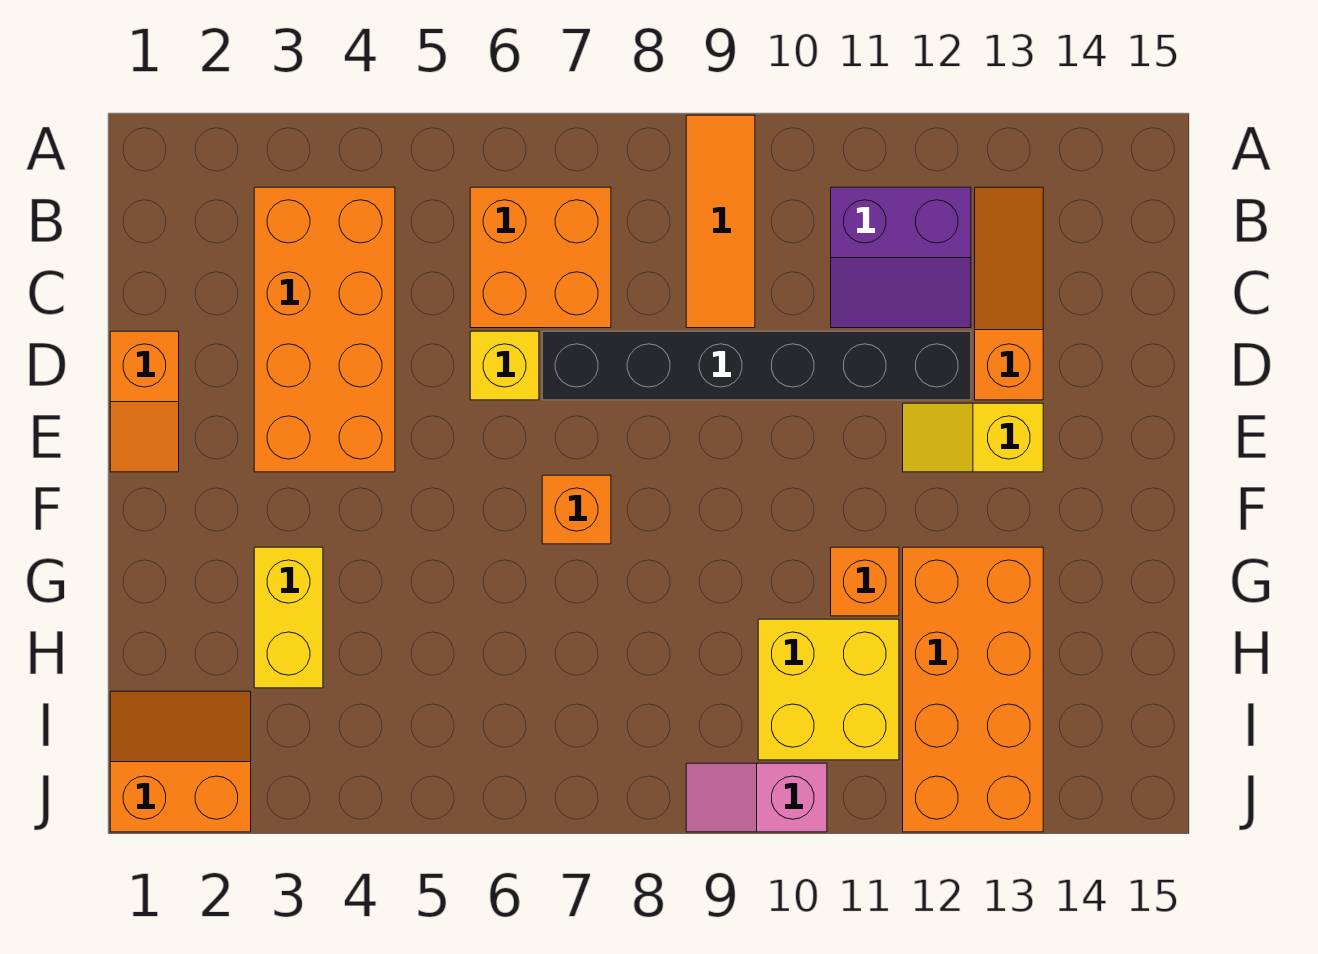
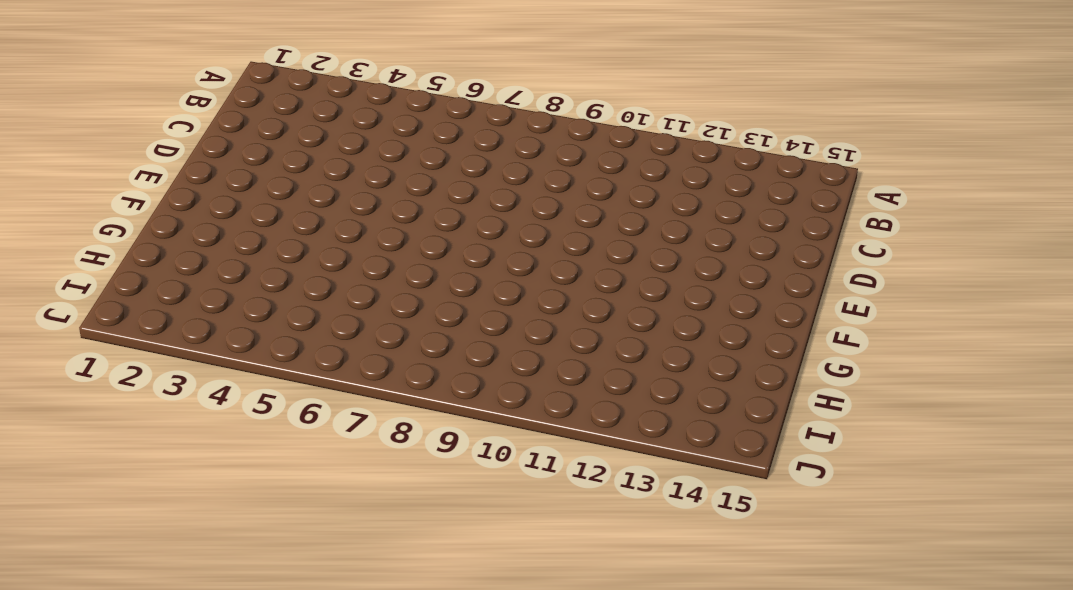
none -> orange 1x3 tile [686,115,755,328]
none -> orange 2x4 brick [254,187,395,472]
none -> orange 2x2 brick [470,187,611,328]

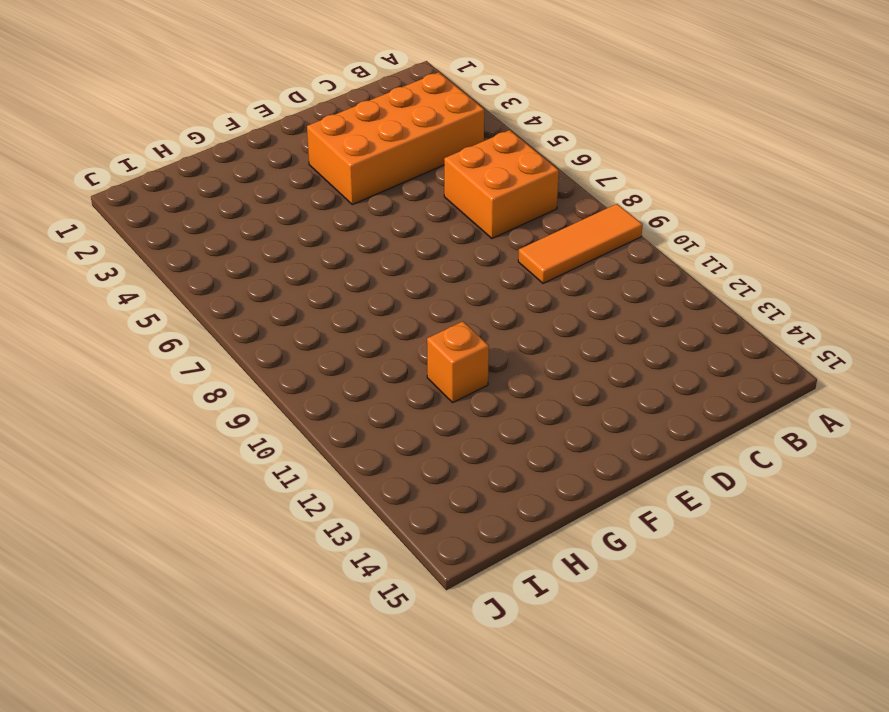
none -> purple 2x2 slope [831,187,971,328]
none -> orange 1x3 slope [975,187,1043,400]
none -> orange 1x2 slope [110,331,179,472]

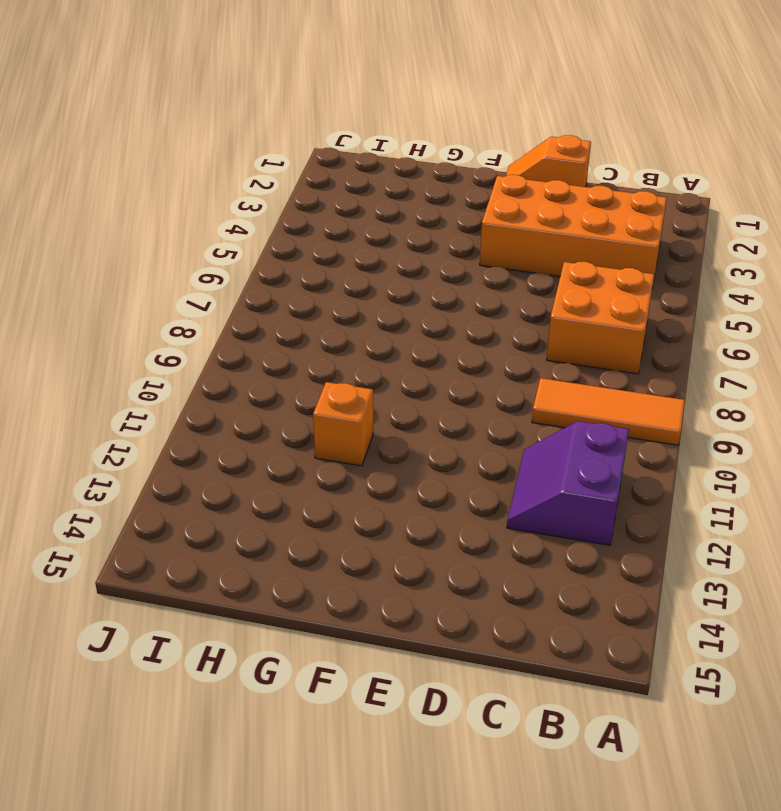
none -> orange 1x3 slope [975,187,1043,400]
none -> yellow 1x1 brick [470,331,539,400]
none -> black 1x6 brick [542,331,971,400]

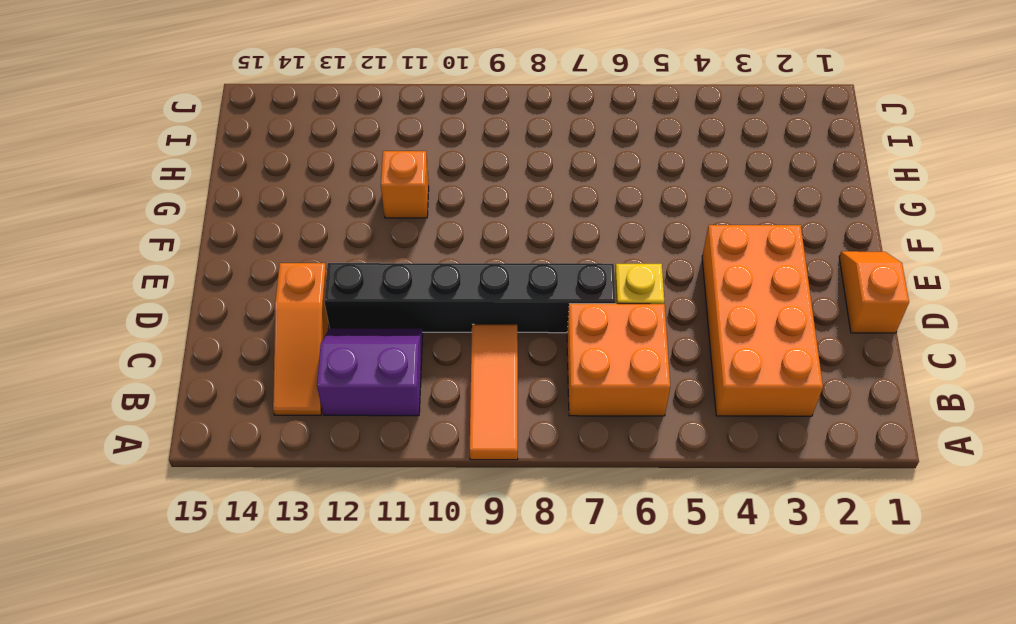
none -> yellow 1x2 slope [903,403,1043,472]
none -> orange 1x1 brick [542,475,611,544]
none -> yellow 1x2 brick [254,547,323,688]

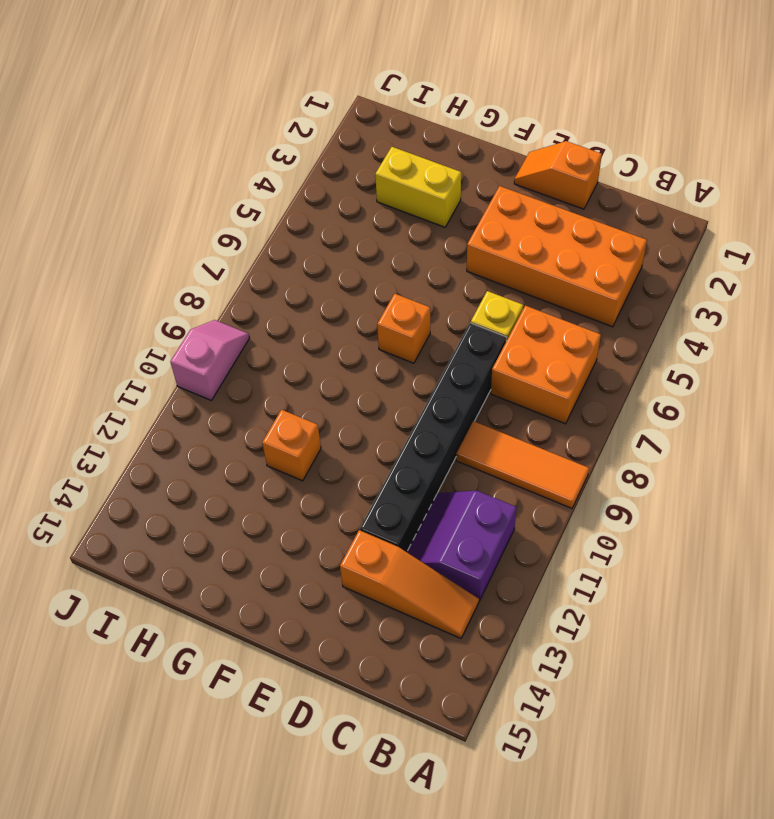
none -> yellow 1x2 slope [903,403,1043,472]
none -> orange 2x4 brick [903,547,1043,832]
none -> yellow 2x2 brick [758,619,899,760]

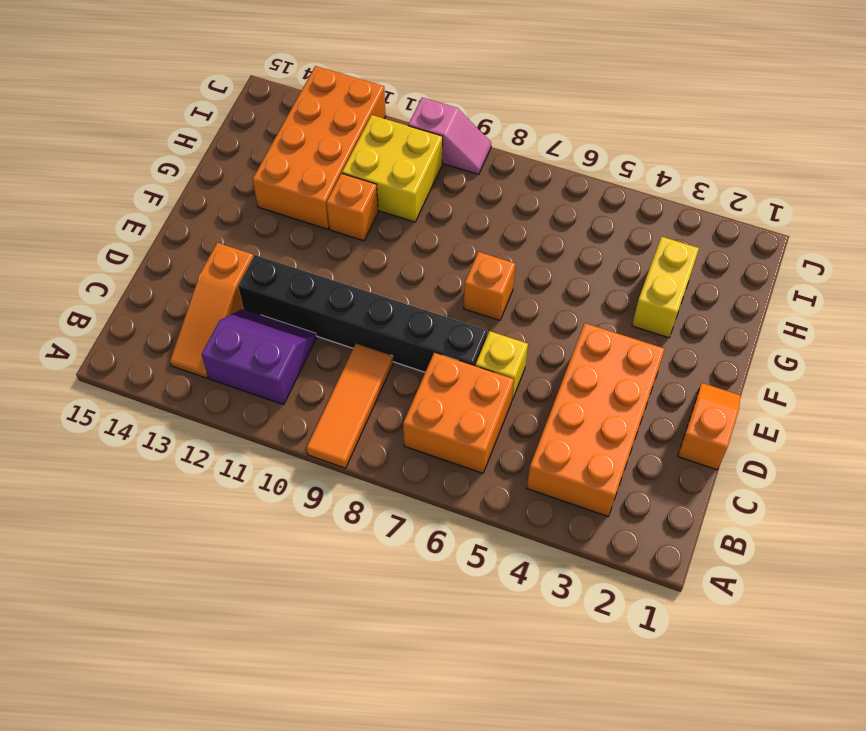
none -> yellow 1x2 slope [903,403,1043,472]
none -> orange 2x2 slope [110,691,251,832]

